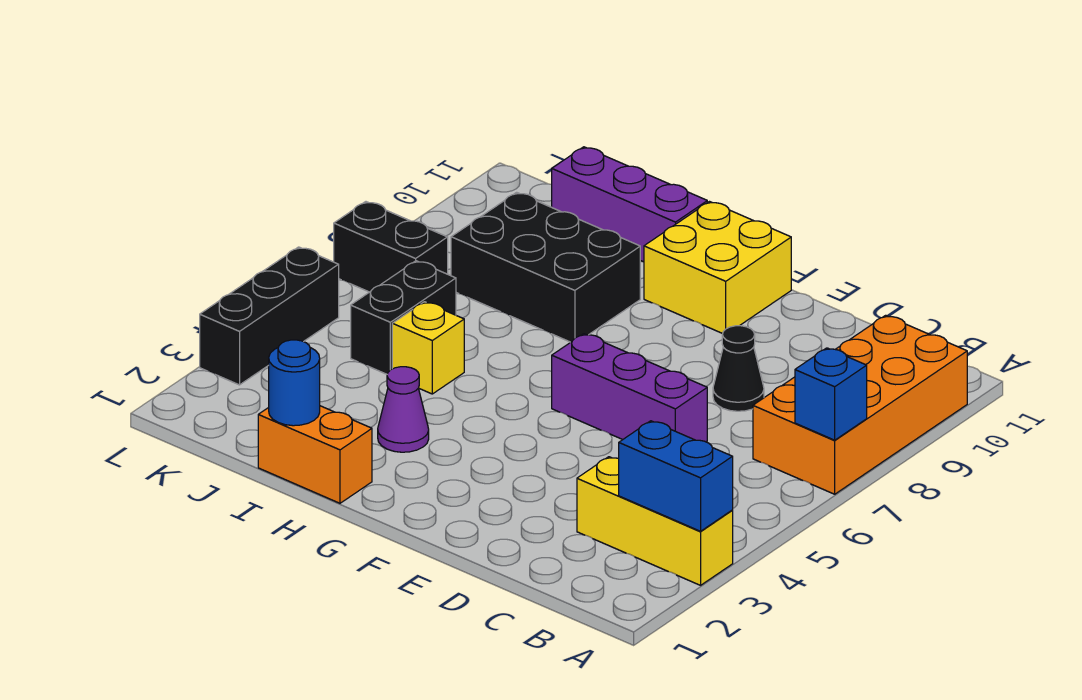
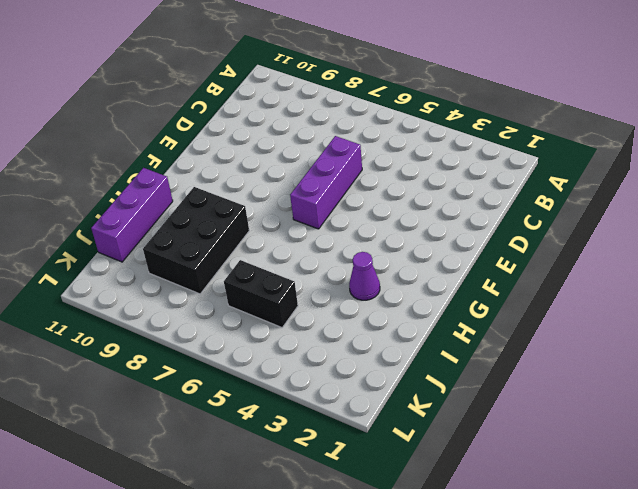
none -> yellow 1x3 brick [577,457,733,585]
none -> orange 2x4 brick [753,315,967,494]
none -> black 1x1 cone [713,326,764,411]

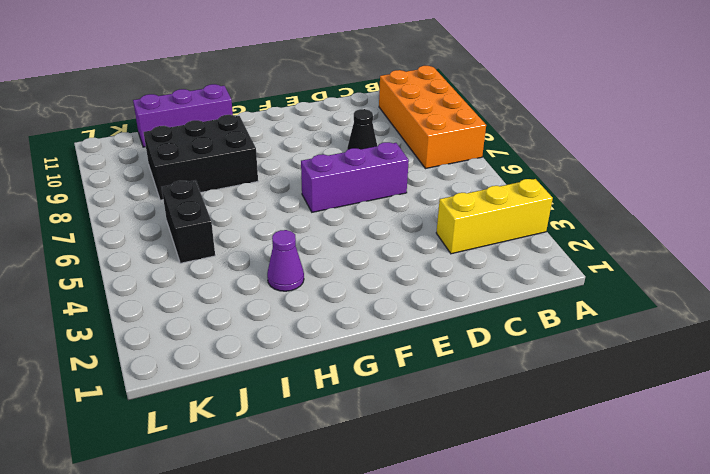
none -> yellow 2x2 brick [644,202,791,334]
none -> orange 1x2 brick [258,406,372,503]
none -> yellow 1x1 brick [392,302,464,394]

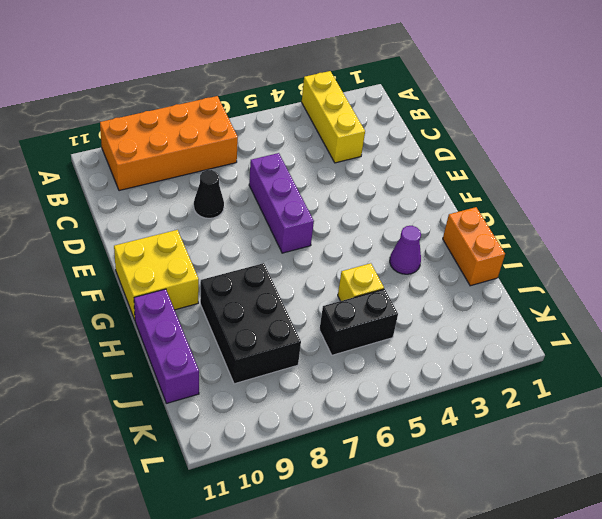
none -> black 1x2 brick [334,202,448,292]
none -> black 1x3 brick [200,247,339,385]
none -> blue 1x2 brick [619,421,733,531]

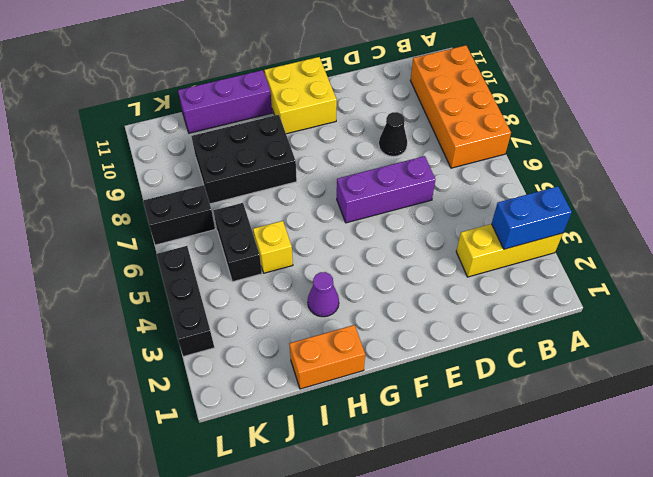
none -> blue 1x1 brick [795,348,867,440]
none -> blue 1x1 round brick [269,340,320,426]

